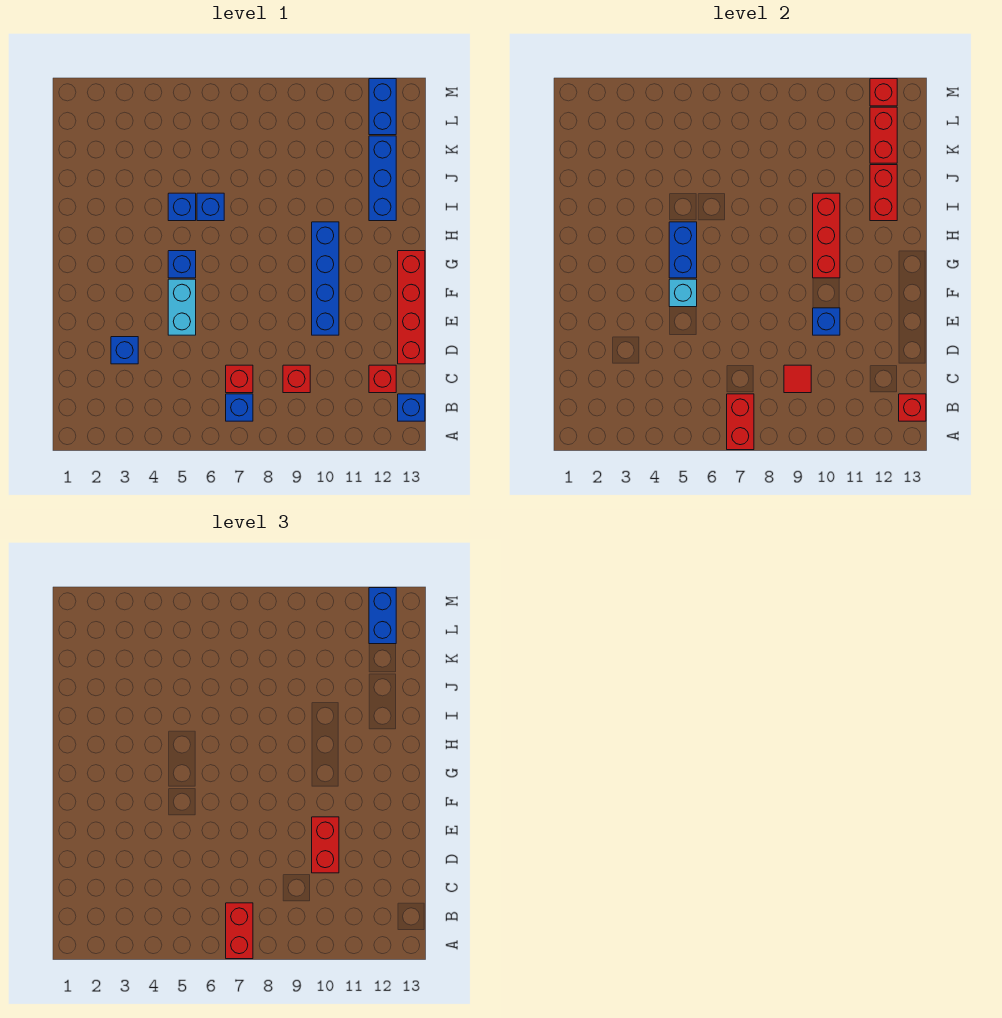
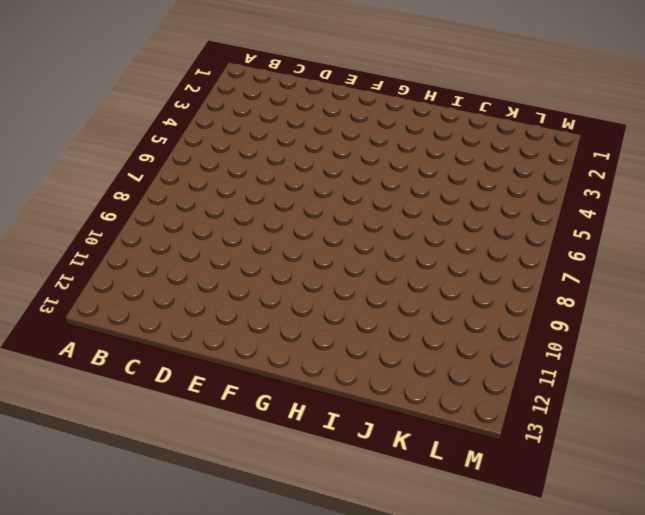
none -> blue 1x1 brick [226,394,253,421]
none -> blue 1x1 brick [398,394,425,421]
none -> red 1x1 brick [226,365,253,393]

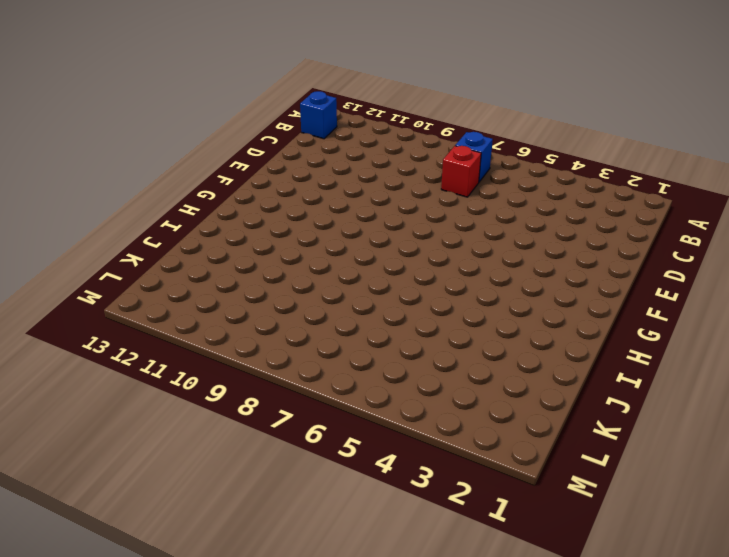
none -> red 1x1 brick [283,365,310,393]
none -> red 1x1 brick [369,365,396,393]
none -> blue 1x1 brick [111,337,138,364]

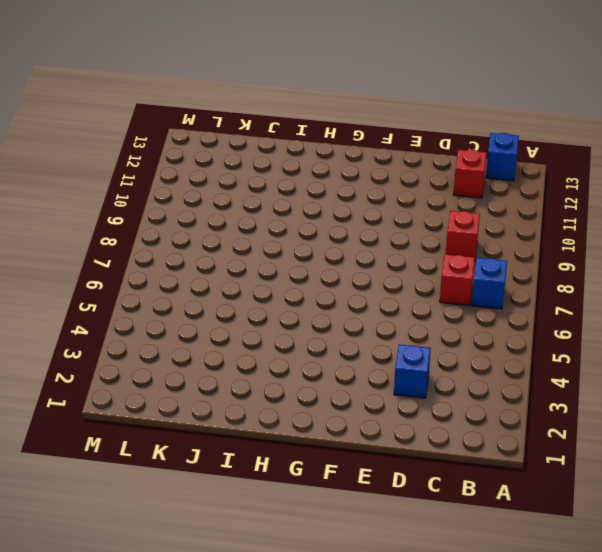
none -> red 1x4 brick [398,251,425,364]
none -> cyan 1x2 brick [168,279,196,335]
none -> blue 1x4 brick [312,222,339,335]

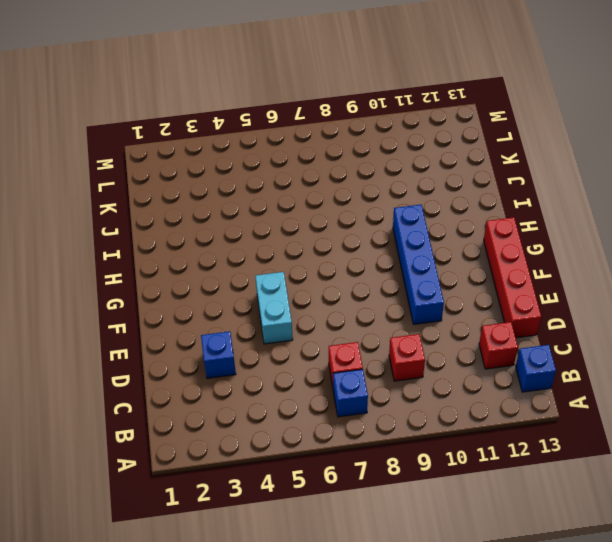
none -> blue 1x1 brick [168,251,196,278]
none -> blue 1x1 brick [168,193,196,221]
none -> blue 1x1 brick [197,193,224,221]

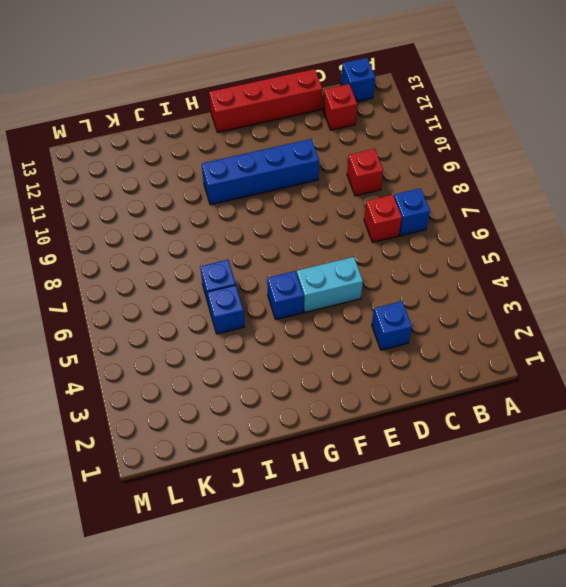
none -> blue 1x3 brick [369,136,396,221]
none -> blue 1x2 brick [369,79,396,135]
none -> red 1x2 brick [727,394,754,450]

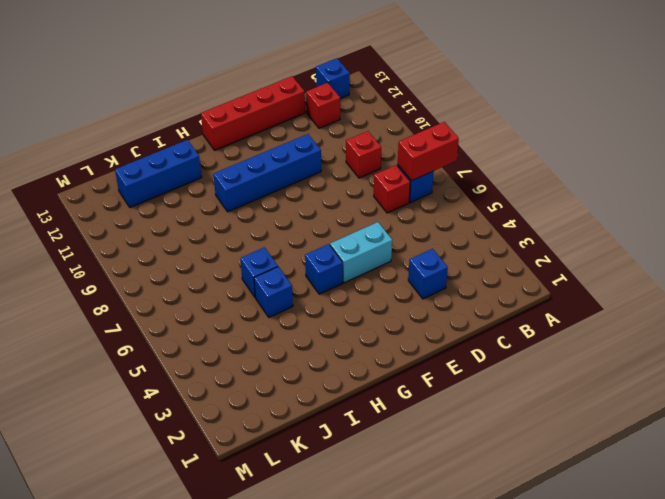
none -> blue 1x2 brick [369,79,396,135]
none -> red 1x1 brick [899,394,926,421]
none -> red 1x1 tile [784,365,811,393]

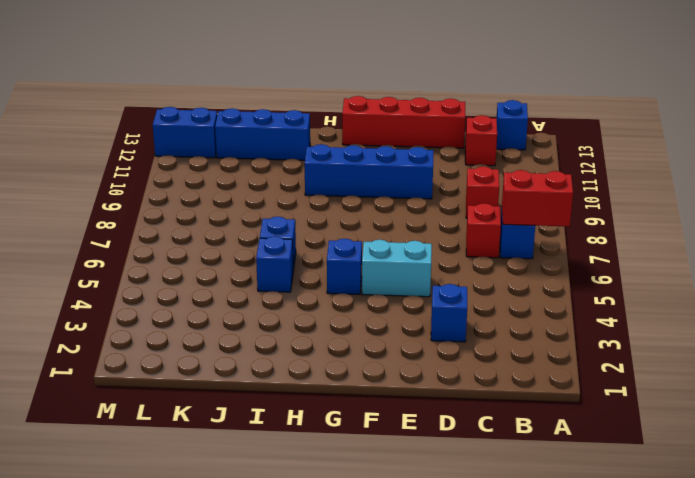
none -> red 1x1 brick [899,394,926,421]
none -> red 1x1 tile [784,365,811,393]
none -> blue 1x1 brick [813,308,840,335]

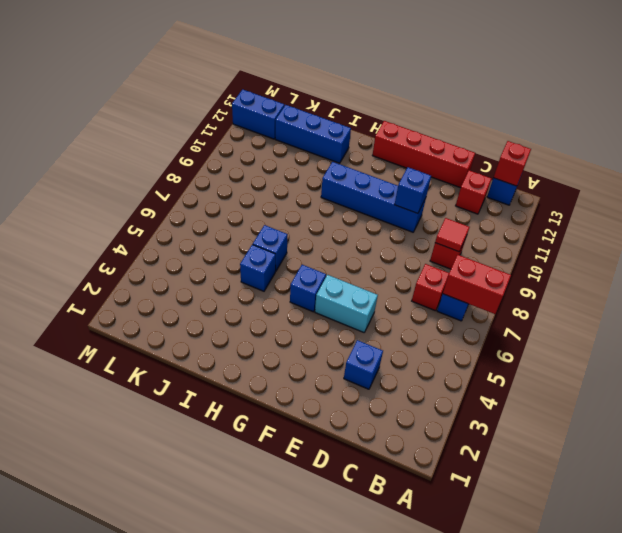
none -> cyan 1x1 brick [669,279,697,307]
none -> blue 1x2 brick [669,222,697,278]
none -> red 1x3 brick [813,193,840,278]

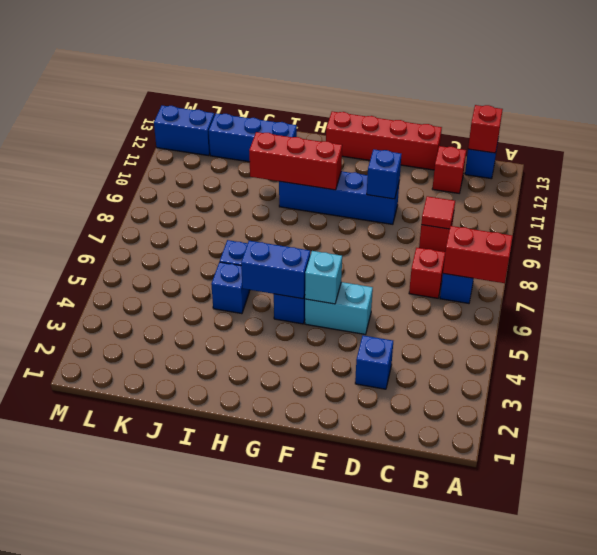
none -> red 1x2 brick [870,165,897,221]
none -> red 1x2 brick [870,107,897,163]
none -> red 1x1 brick [870,79,897,106]

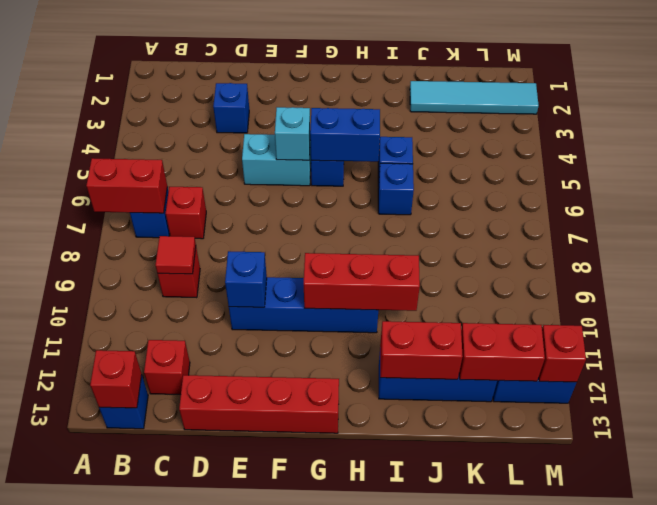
cyan 1x4 tile [410,81,539,114] -> none
none -> red 1x2 brick [226,903,253,959]
none -> red 1x2 brick [312,817,339,873]
none -> blue 1x2 brick [369,588,396,644]

